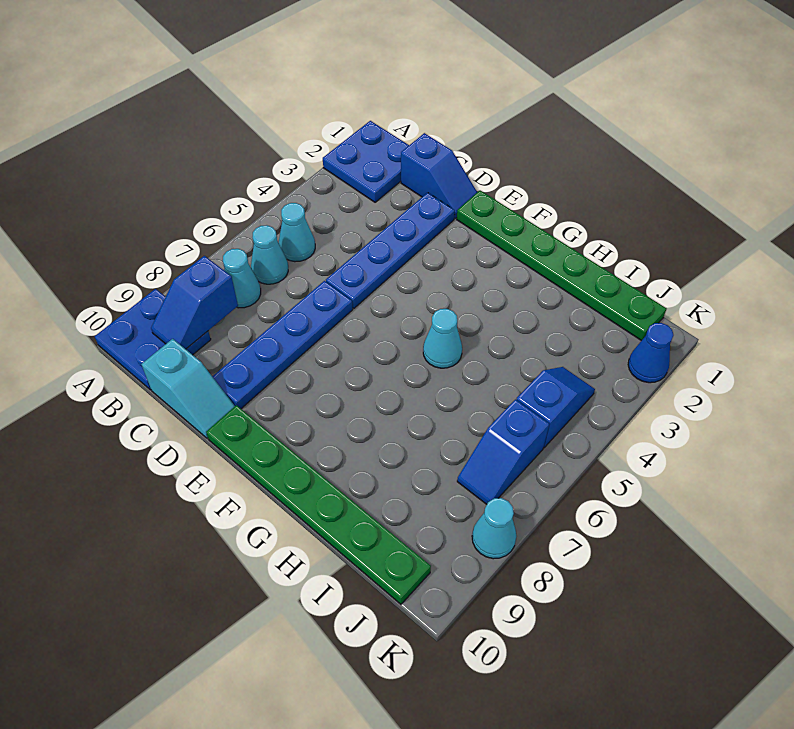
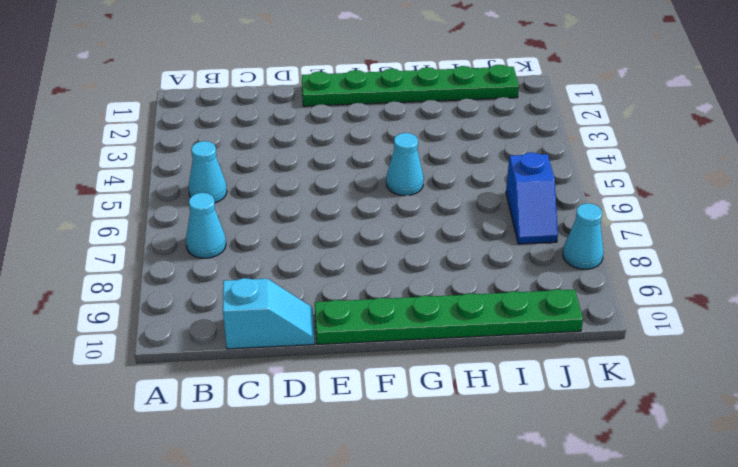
none -> blue 2x2 plate [323,121,409,202]
none -> blue 2x2 plate [95,289,211,390]
none -> cyan 1x1 cone [251,225,288,284]

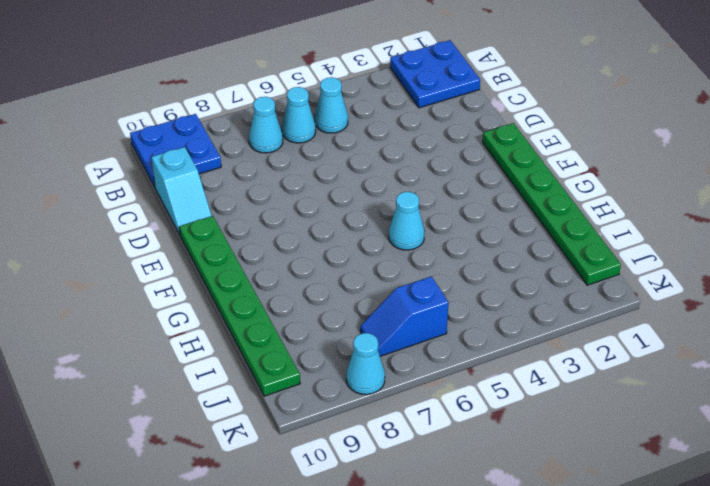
none -> blue 1x2 slope [401,133,477,218]
none -> blue 1x4 plate [326,193,455,308]
none -> blue 1x4 plate [212,281,353,409]

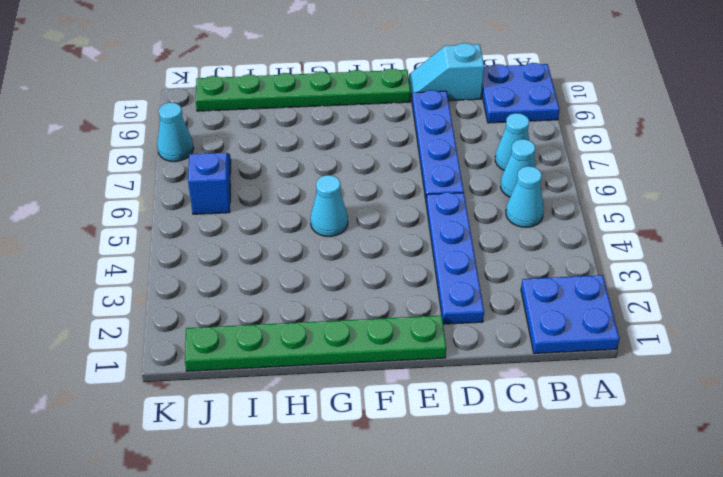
none -> blue 1x2 slope [401,133,477,218]
none -> blue 1x2 slope [516,367,595,448]
none -> blue 1x1 cone [628,323,673,383]

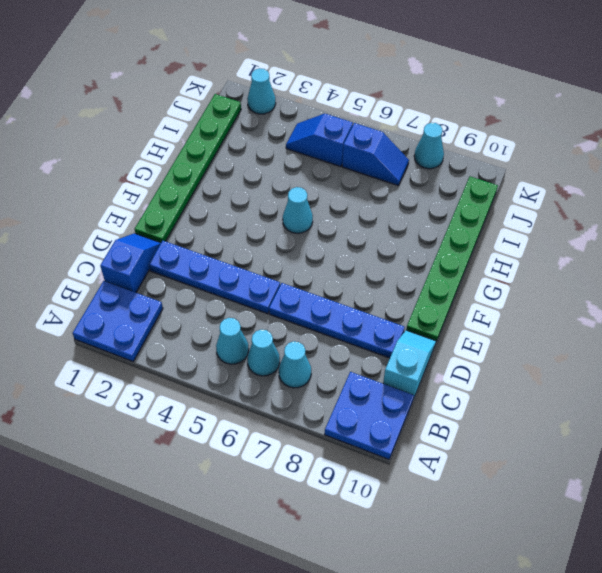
cyan 1x1 cone [247,68,276,114] -> blue 1x1 cone [628,323,673,383]
none -> blue 1x2 slope [151,256,238,349]

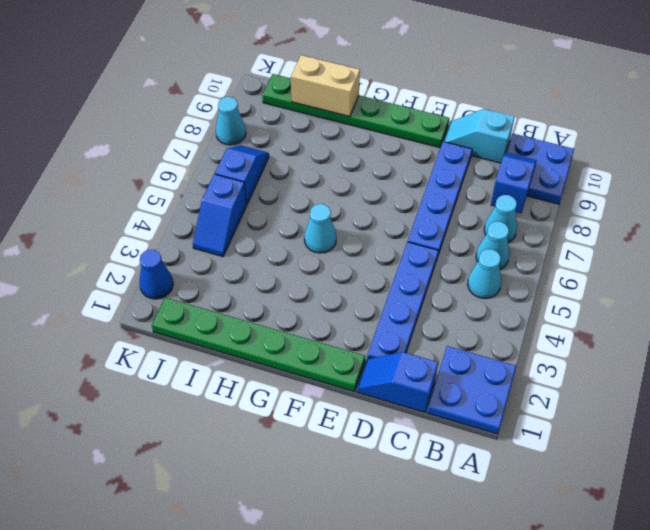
tan 1x2 brick [291,55,360,117] -> none

